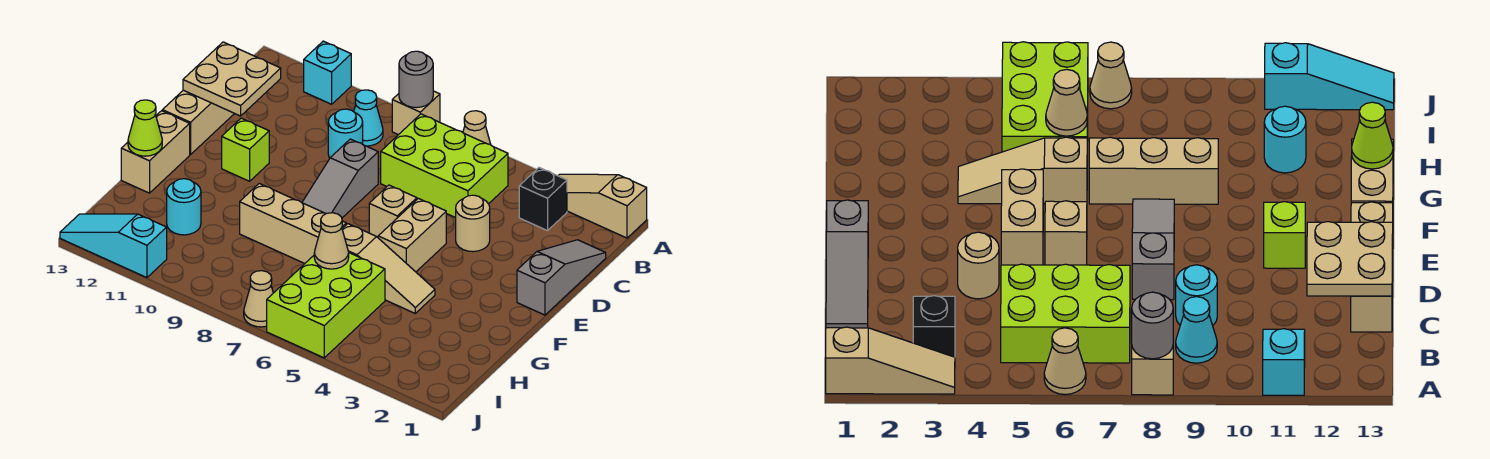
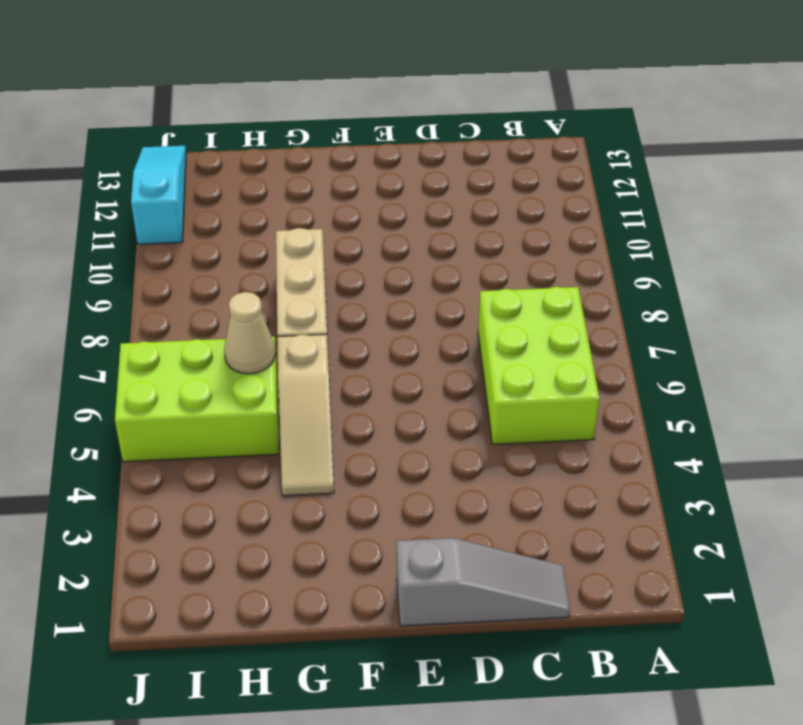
none -> tan 1x3 slope [558,174,647,238]
none -> tan 1x1 cone [463,111,491,145]
none -> tan 1x1 brick [392,91,440,135]

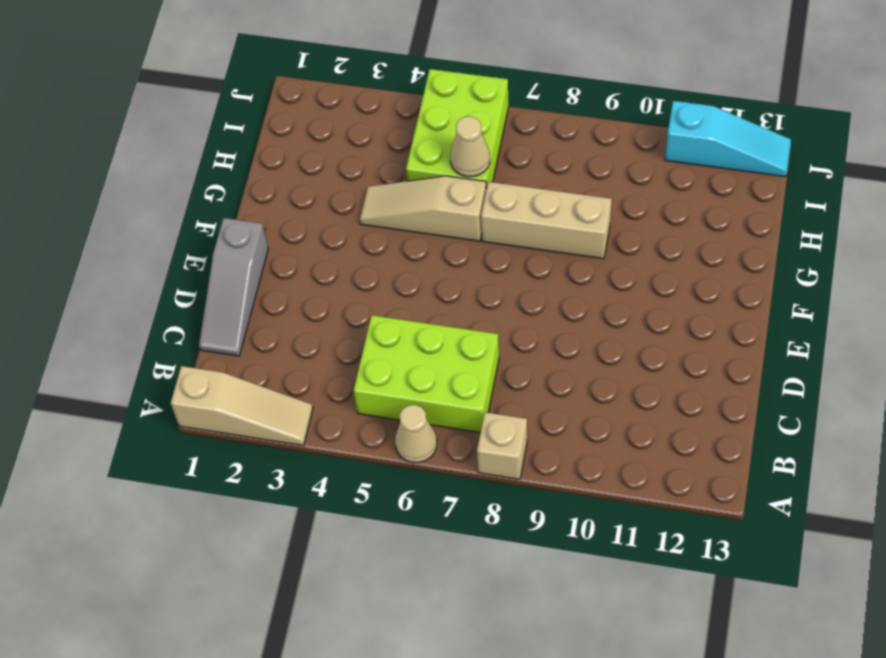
none -> cyan 1x1 brick [304,41,351,104]
none -> black 1x1 brick [519,168,567,231]
none -> cyan 1x1 cone [354,90,383,146]

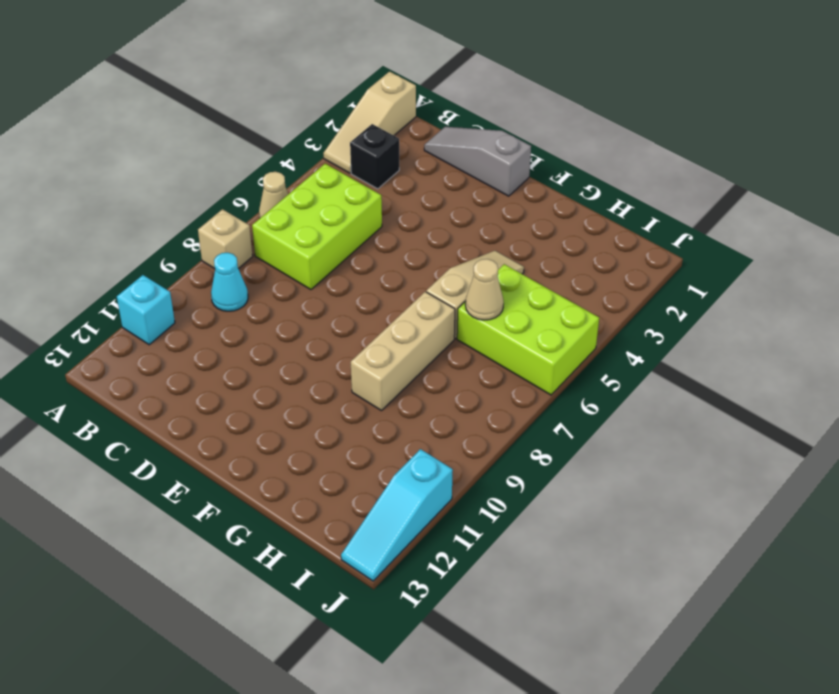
none -> cyan 1x1 round brick [328,109,363,158]
none -> tan 1x3 brick [162,90,234,155]
none -> tan 1x1 round brick [456,195,490,252]

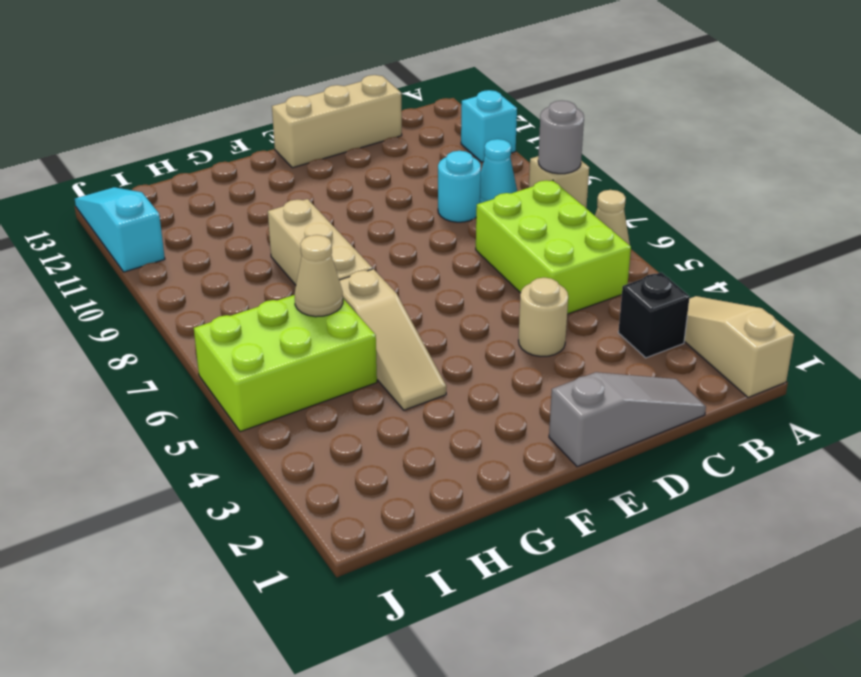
none -> grey 1x3 slope [302,139,378,218]
none -> tan 1x2 brick [378,198,446,272]
none -> tan 1x1 brick [369,185,417,237]

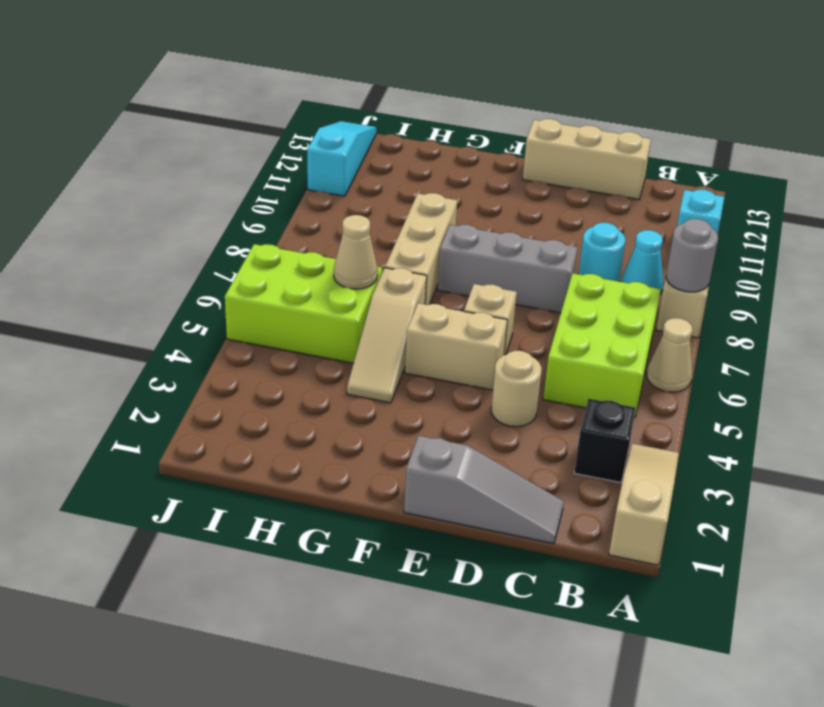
grey 1x3 brick [438,225,578,313] -> grey 1x3 slope [302,139,378,218]
none -> lime 1x1 brick [222,118,269,181]
none -> tan 1x2 brick [121,111,190,193]
none -> cyan 1x1 round brick [167,179,201,235]

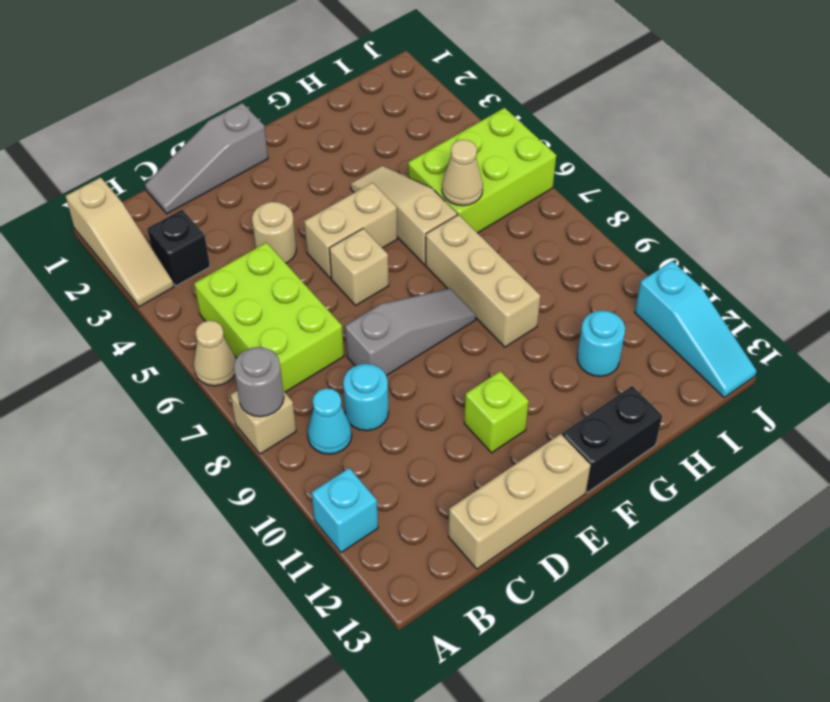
black 1x2 brick [562,386,662,492] -> tan 1x2 brick [121,111,190,193]
none -> tan 1x1 cone [244,271,273,327]
none -> tan 2x2 plate [183,42,281,116]
none -> lime 1x1 cone [128,100,162,156]

